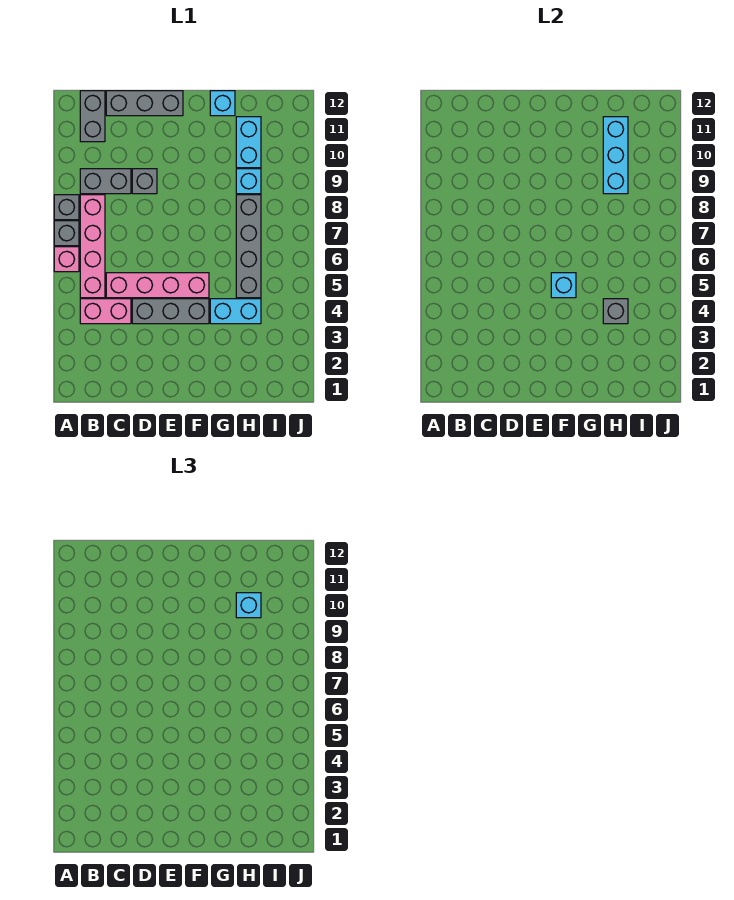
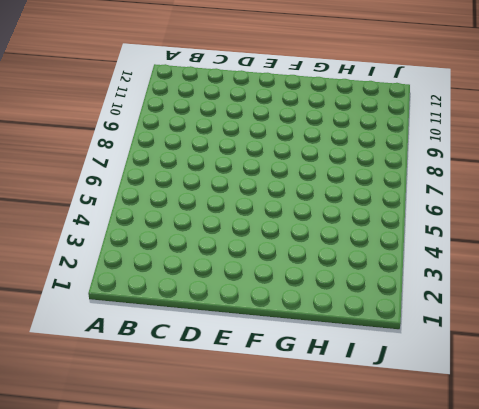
none -> pink 1x1 brick [54,247,79,272]
none -> grey 1x1 brick [54,221,79,246]
none -> grey 1x1 brick [54,195,79,220]

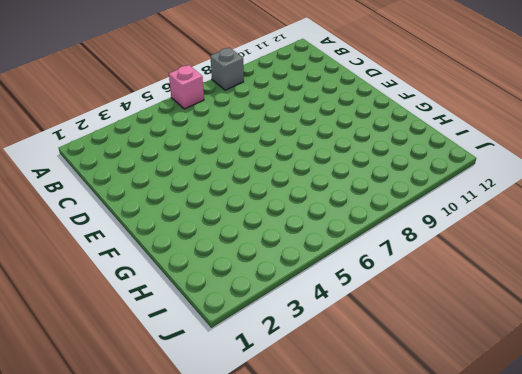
none -> grey 1x1 brick [54,221,79,246]
none -> pink 1x2 brick [80,299,131,324]
none -> pink 1x4 brick [80,195,105,298]

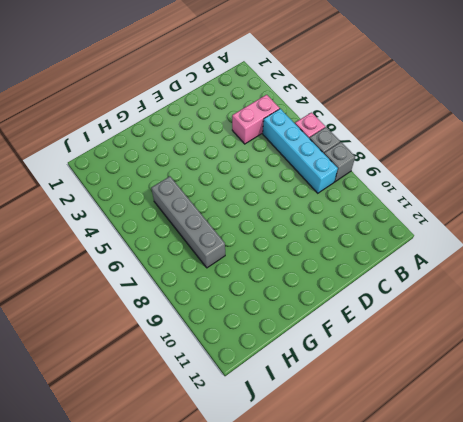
cyan 1x4 brick [263,109,338,193] -> pink 1x4 brick [80,195,105,298]
none -> grey 1x2 brick [80,169,131,194]
none -> grey 1x2 brick [80,91,105,142]
none -> pink 1x4 brick [106,273,209,298]

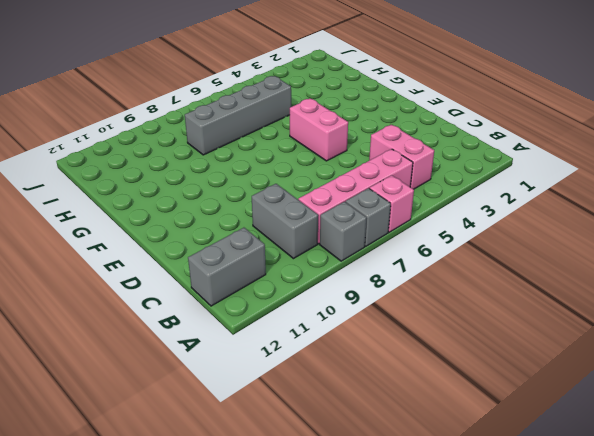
pink 1x2 brick [290,98,348,161] -> pink 1x4 brick [106,273,209,298]
none -> grey 1x3 brick [106,91,183,116]
none -> grey 1x3 brick [132,299,209,324]
none -> grey 1x1 brick [132,169,157,194]

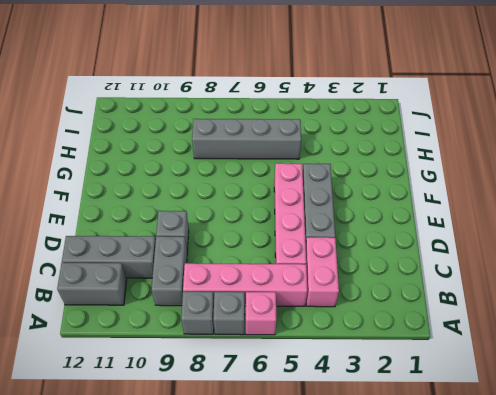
grey 1x3 brick [62,236,156,278] -> grey 1x3 brick turned to [106,91,183,116]
none -> cyan 1x2 brick [210,299,261,324]
none -> cyan 1x1 brick [210,91,235,116]
none -> cyan 1x1 brick [236,169,261,194]

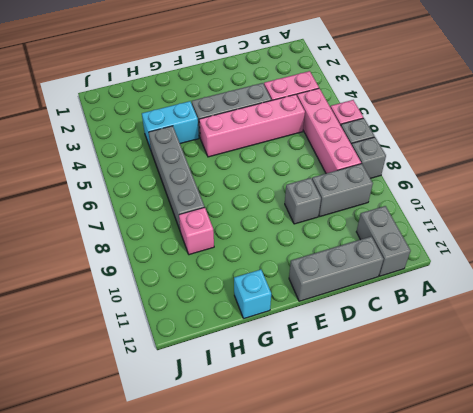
pink 1x1 brick [179,207,214,255] -> cyan 1x1 brick [236,169,261,194]
none -> cyan 1x2 brick [236,117,261,168]
none -> cyan 1x1 brick [551,273,576,298]
none -> grey 1x1 brick [603,299,628,324]

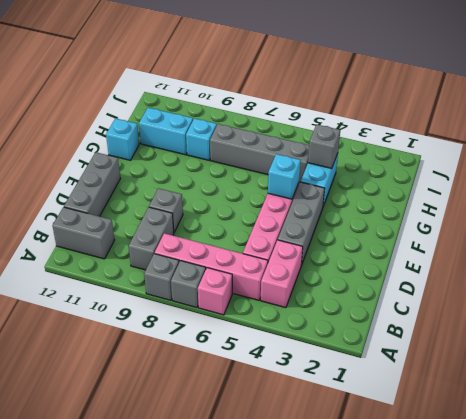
none -> cyan 1x3 brick [603,117,628,194]
none -> cyan 1x1 brick [236,593,261,618]

